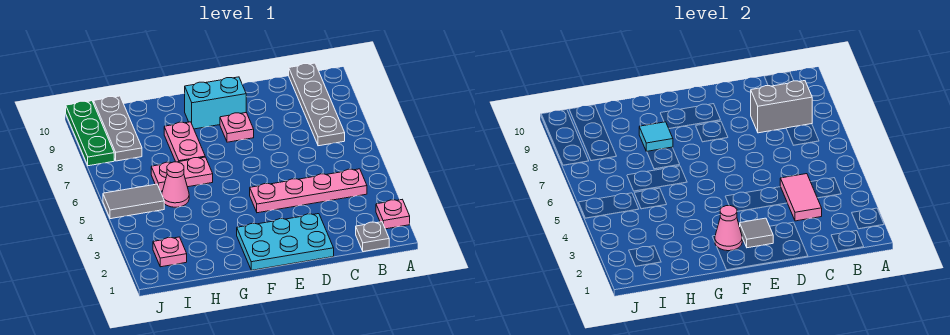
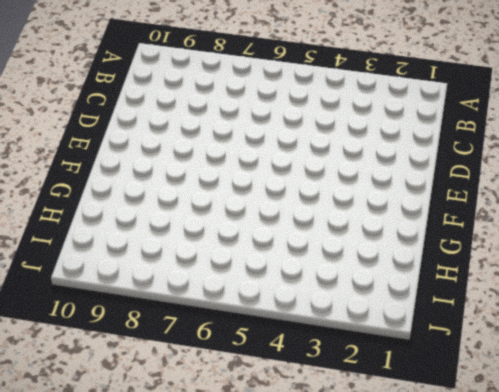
none -> pink 1x1 plate [376,200,410,229]
none -> grey 1x1 plate [356,222,389,252]
none -> pink 1x4 plate [250,169,367,213]

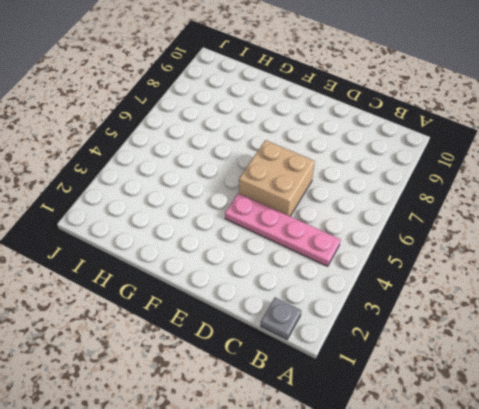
tan 2x2 brick [239,140,315,216] -> none
none -> pink 1x1 plate [376,200,410,229]
none -> grey 1x4 plate [289,63,345,146]
none -> cyan 2x3 plate [237,214,334,270]

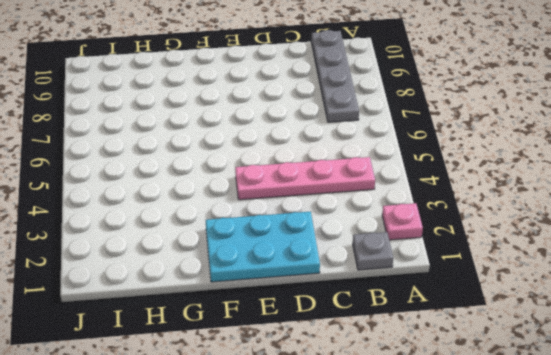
none -> pink 1x1 plate [220,112,254,142]
none -> cyan 1x2 brick [185,77,246,129]
none -> pink 1x2 plate [151,157,213,191]

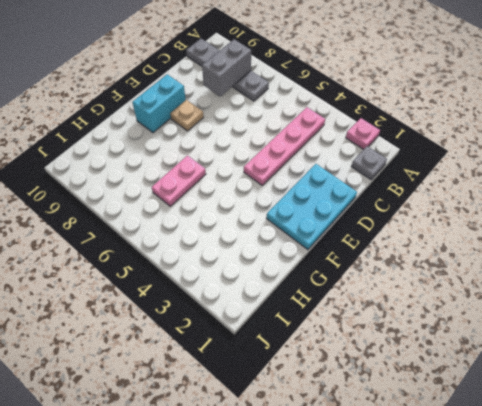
tan 1x1 plate [170,100,204,131] -> pink 1x1 plate [220,112,254,142]
none -> pink 1x2 plate [164,122,205,162]
none -> pink 1x1 cone [162,162,189,207]
none -> pink 1x1 plate [153,237,187,267]

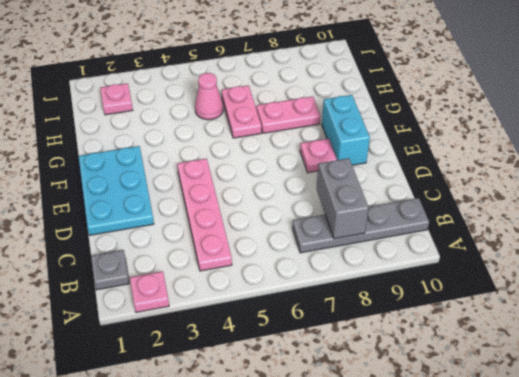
none -> grey 1x2 tile [103,184,164,219]
none -> grey 1x3 plate [94,96,142,161]
none -> green 1x3 plate [66,101,114,166]

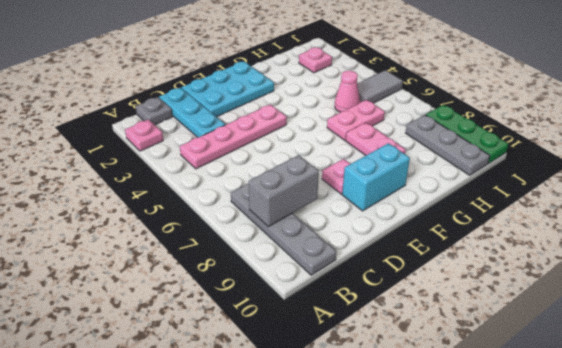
cyan 1x3 plate [159,88,225,137] -> none
none -> pink 1x2 tile [780,174,822,221]
none -> grey 1x1 tile [740,218,773,248]
none -> pink 1x1 cone [715,206,742,251]

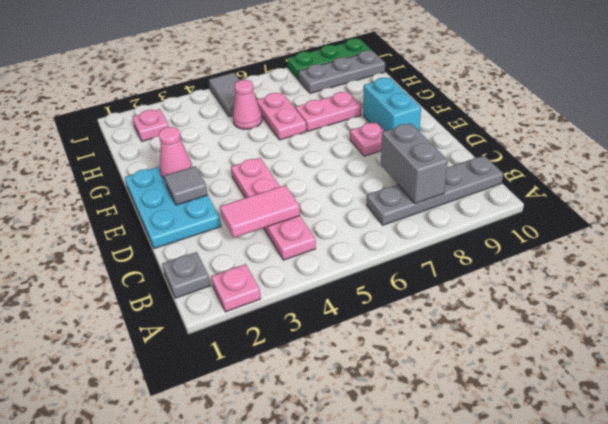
none -> cyan 1x1 tile [639,122,673,151]

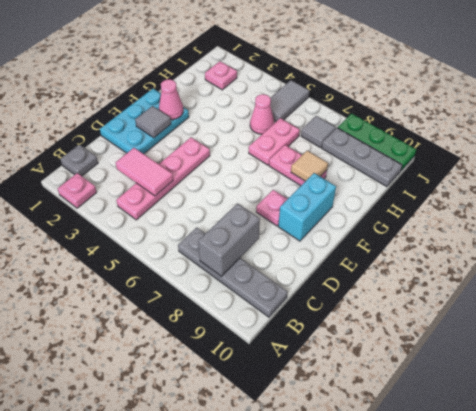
tan 1x1 tile [291,151,328,181] -> cyan 1x1 tile [639,122,673,151]
grey 1x1 tile [301,116,336,148] -> none

